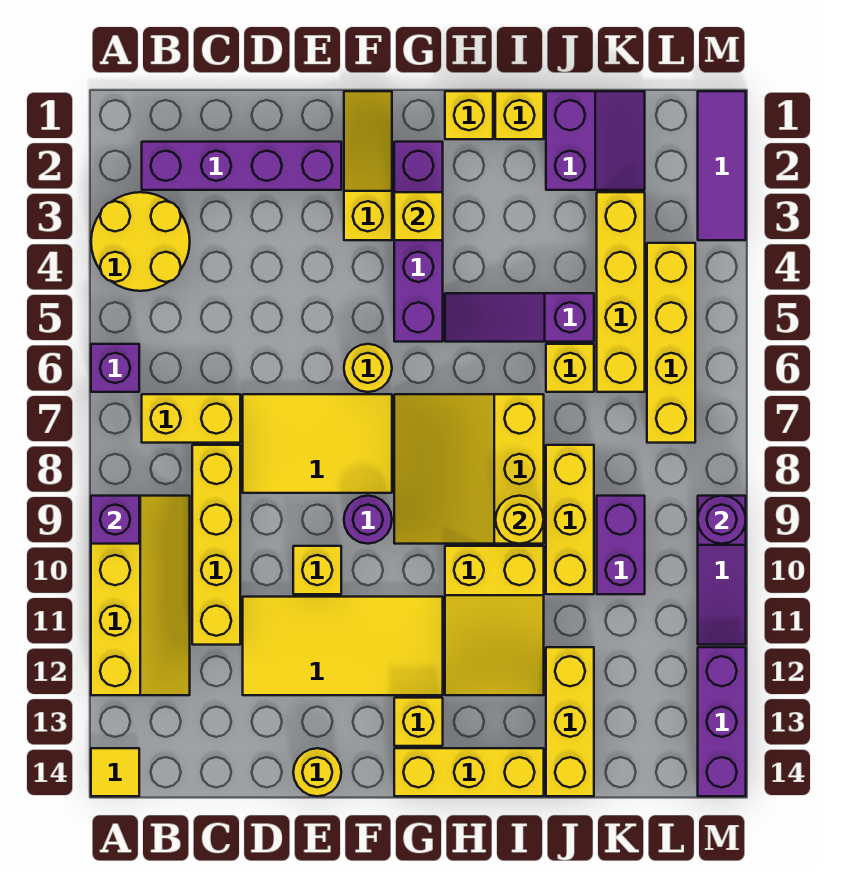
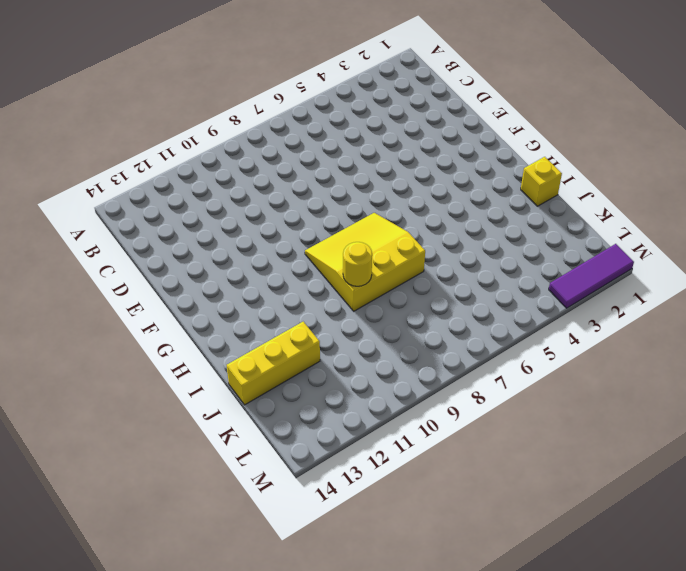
none -> yellow 2x2 round brick [91,192,190,291]
none -> purple 1x1 brick [91,344,139,392]
none -> yellow 2x4 slope [91,496,190,695]
none -> yellow 1x1 tile [91,748,139,796]

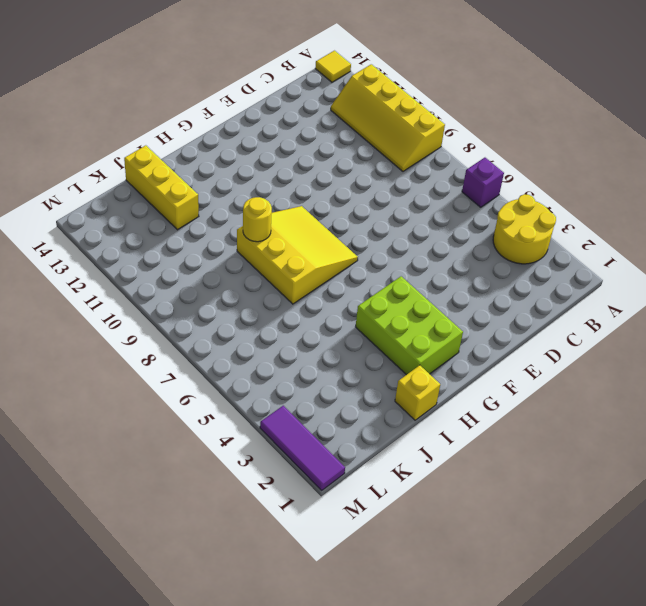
lime 2x3 brick [356,276,463,375] -> purple 1x4 brick [394,142,443,342]
none -> purple 1x4 brick [142,142,341,190]
none -> yellow 1x2 brick [142,394,240,443]
none -> yellow 1x4 brick [192,445,240,645]
none -> yellow 2x3 tile [243,394,392,493]

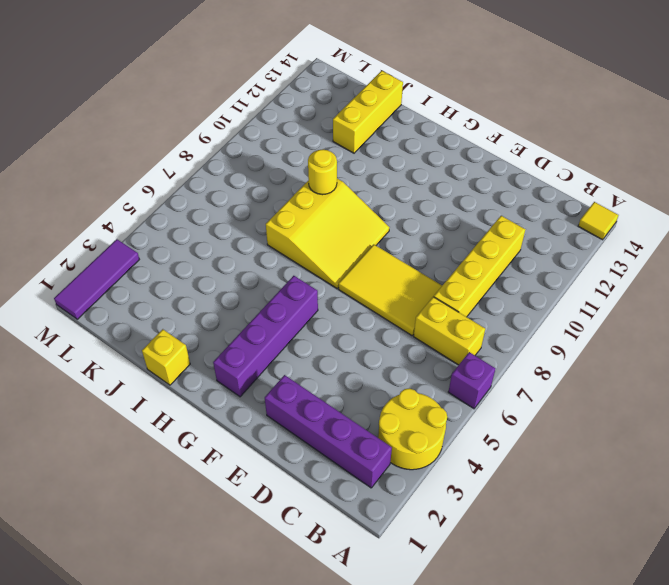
none -> yellow 2x4 slope [91,496,190,695]
none -> yellow 2x4 tile [243,597,443,695]
none -> yellow 1x1 brick [293,546,341,594]
none -> yellow 1x1 round brick [293,748,341,796]

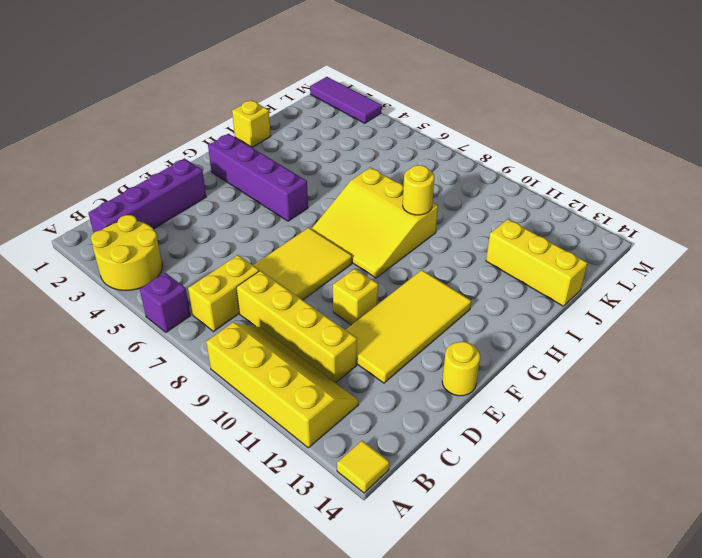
none -> yellow 1x3 slope [344,91,392,240]
none -> yellow 1x1 round brick [344,344,392,392]
none -> purple 1x1 round brick [344,496,392,544]
none -> yellow 1x1 brick [394,698,443,746]

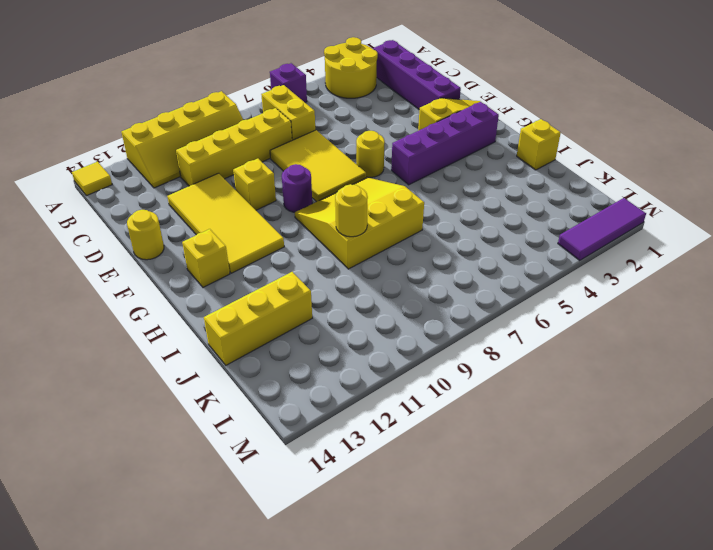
none -> yellow 1x3 brick [394,748,544,796]
none -> yellow 1x1 brick [445,91,493,139]
none -> purple 1x3 slope [445,293,594,342]
none -> yellow 2x3 slope [445,546,544,695]

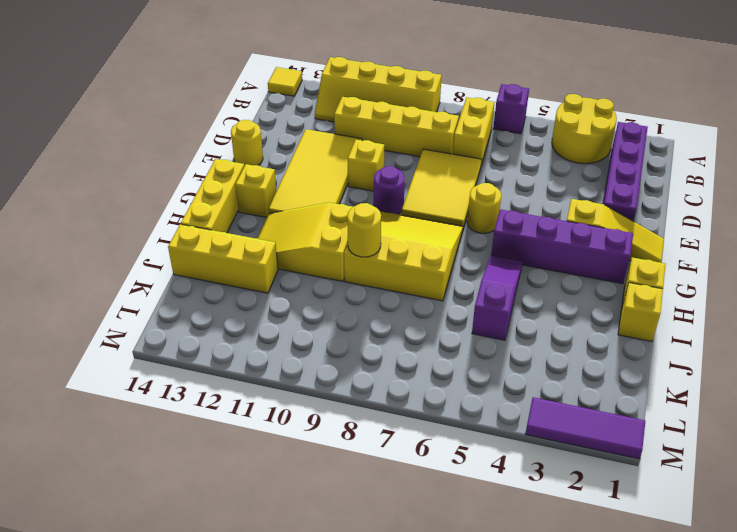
none -> purple 2x2 slope [546,91,645,190]
none -> yellow 1x1 brick [546,344,594,392]
none -> yellow 1x3 brick [546,445,594,594]
none -> yellow 1x4 brick [597,192,645,392]

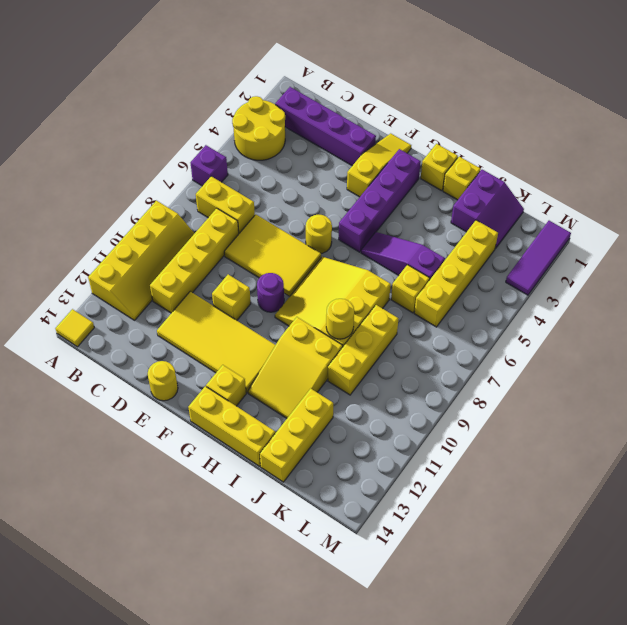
none -> purple 1x2 brick [597,496,645,594]
none -> yellow 1x4 brick [647,243,695,443]
none -> purple 1x3 slope [698,496,746,645]
none -> purple 1x3 brick [698,647,746,796]

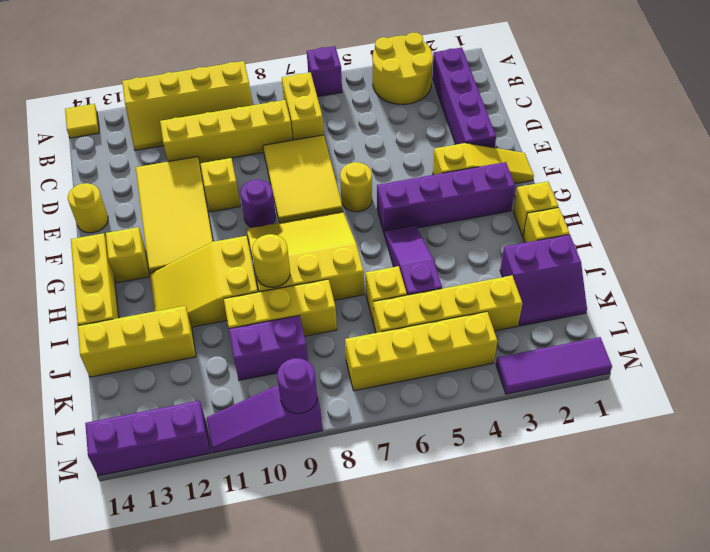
none -> purple 1x1 brick [91,496,139,544]
none -> yellow 1x1 brick [394,192,443,240]

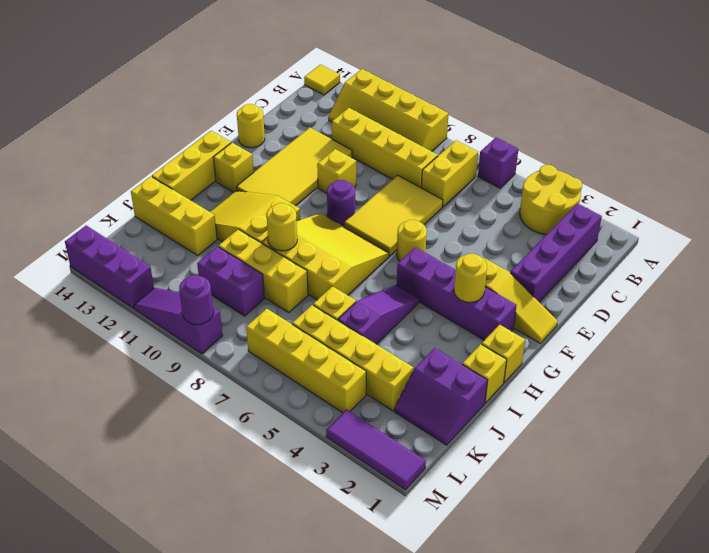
yellow 1x1 round brick [454,254,487,302] -> yellow 1x1 brick [394,192,443,240]
none -> purple 1x1 brick [91,496,139,544]

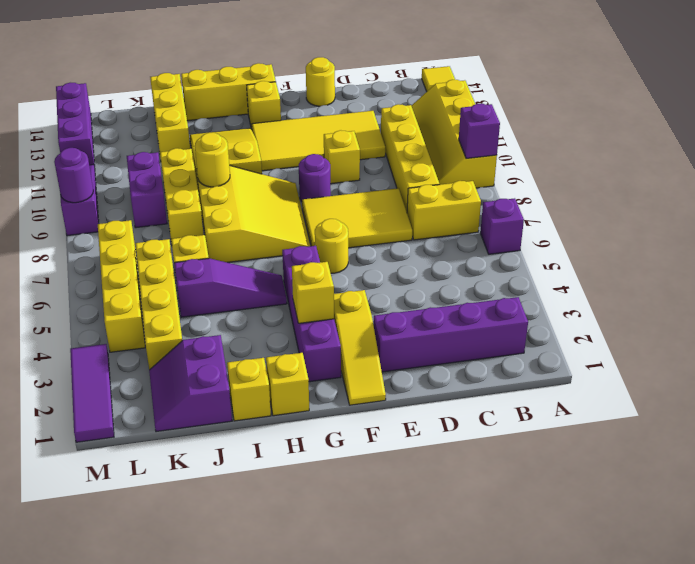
none -> yellow 2x2 round brick [91,192,190,291]

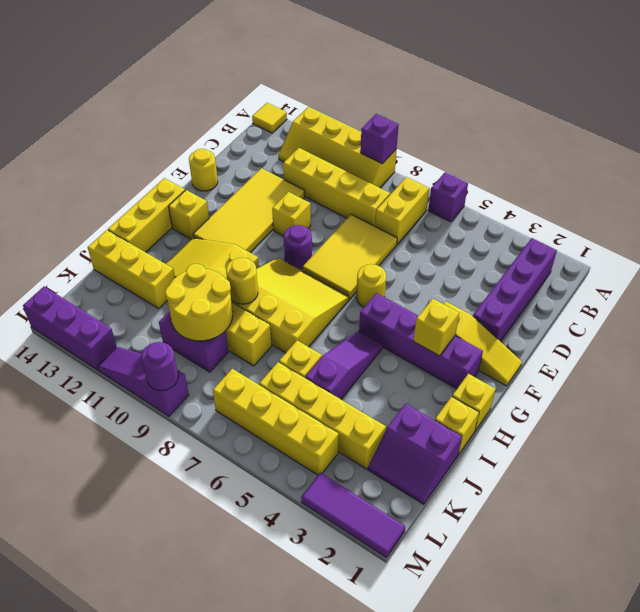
yellow 2x2 round brick [165,264,233,341] -> yellow 2x2 round brick moved to [91,192,190,291]

